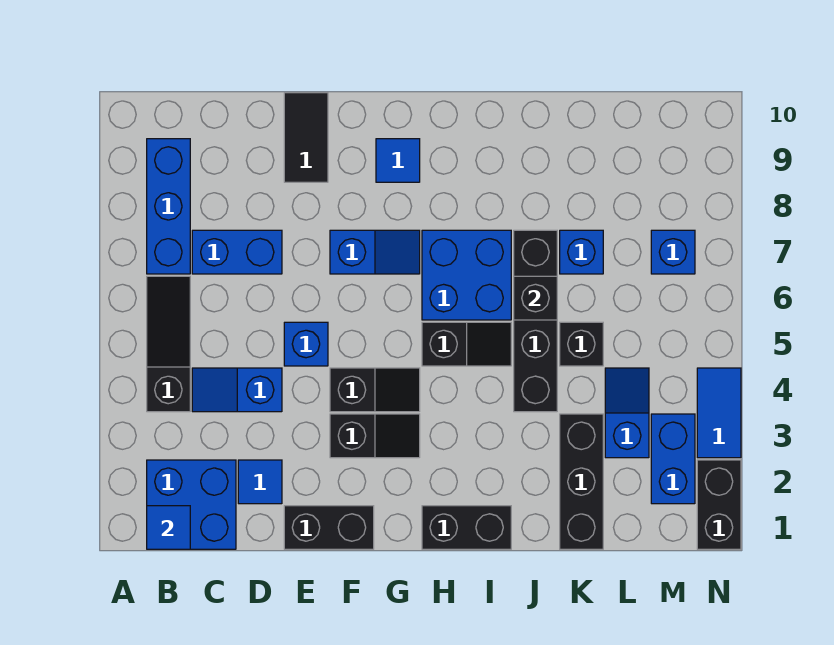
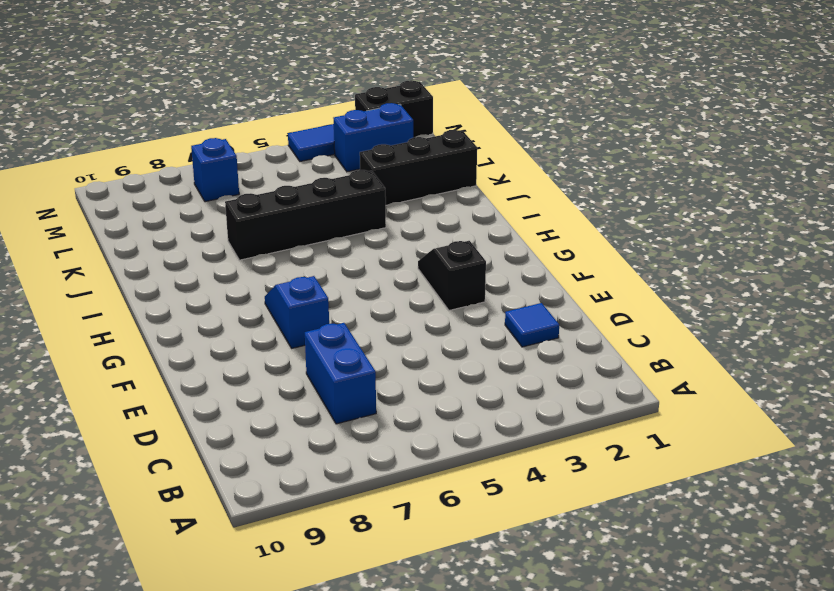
none -> blue 2x2 brick [147,460,236,549]
none -> black 1x3 slope [147,276,190,412]
none -> blue 1x3 brick [147,139,190,274]

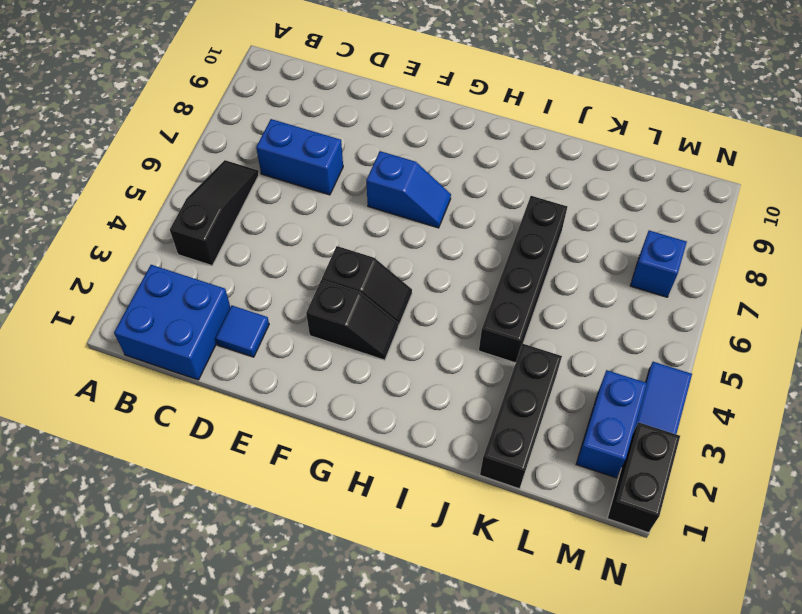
none -> blue 1x3 brick [147,139,190,274]
none -> blue 1x2 slope [192,368,282,412]
none -> black 1x2 brick [284,506,374,549]

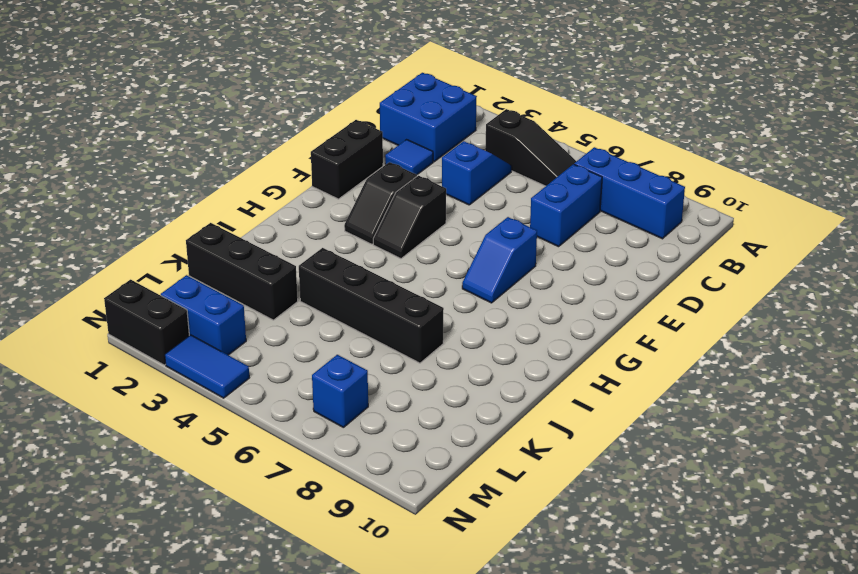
none -> blue 1x1 brick [284,322,328,366]
none -> black 1x2 tile [284,93,328,182]
none -> blue 1x1 tile [376,139,420,182]

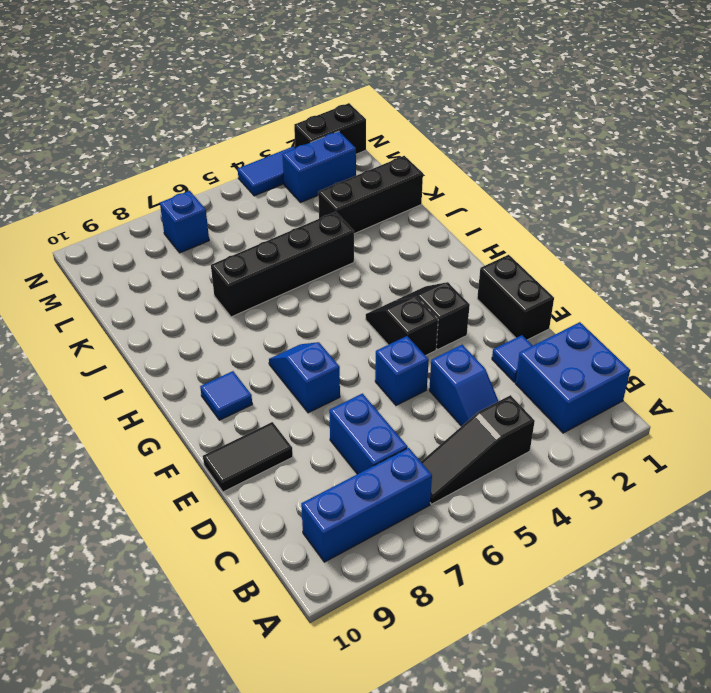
none -> black 1x2 brick [422,506,511,549]
none -> black 1x2 slope [422,322,511,366]
none -> blue 2x2 brick [422,230,511,320]

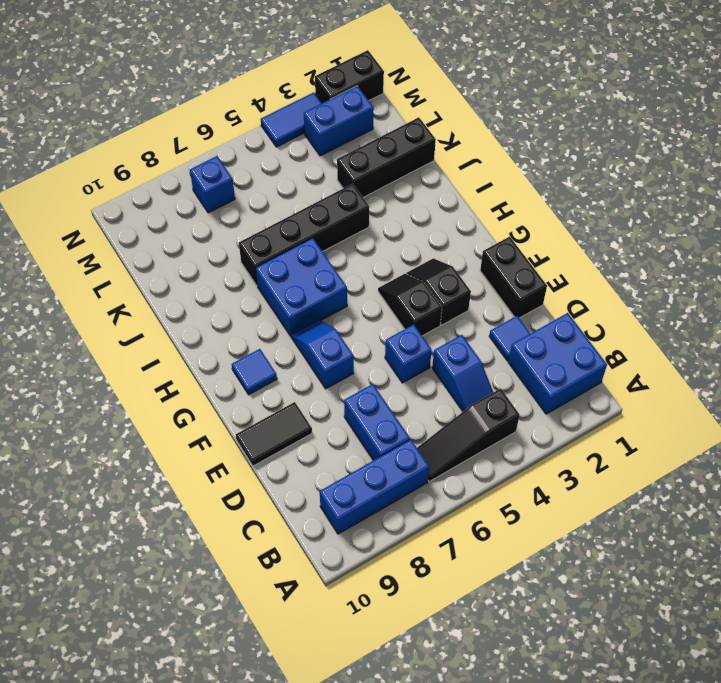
none -> black 1x2 brick [422,506,511,549]
none -> black 1x2 slope [422,322,511,366]
none -> black 1x1 brick [560,322,603,366]

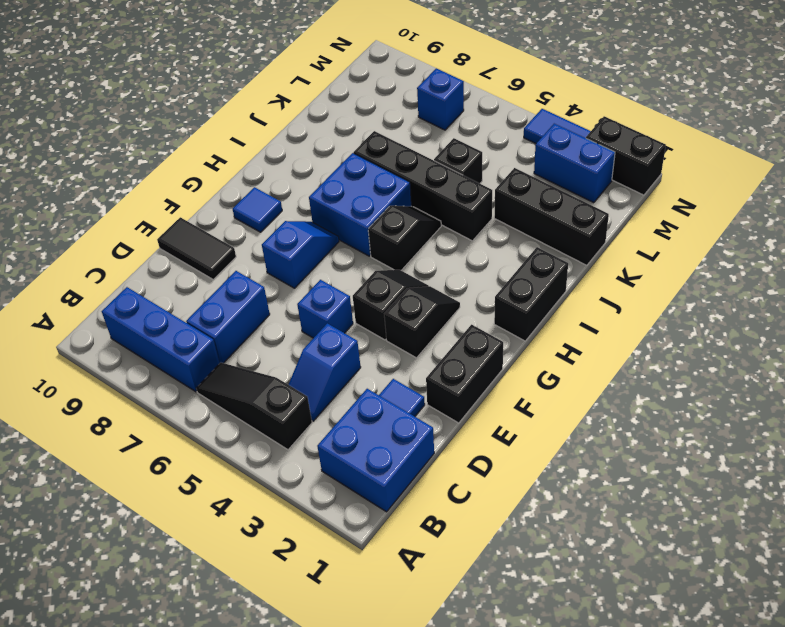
none -> blue 1x1 brick [560,230,603,274]
none -> blue 1x2 slope [605,368,649,458]
none -> blue 1x1 tile [147,506,190,549]

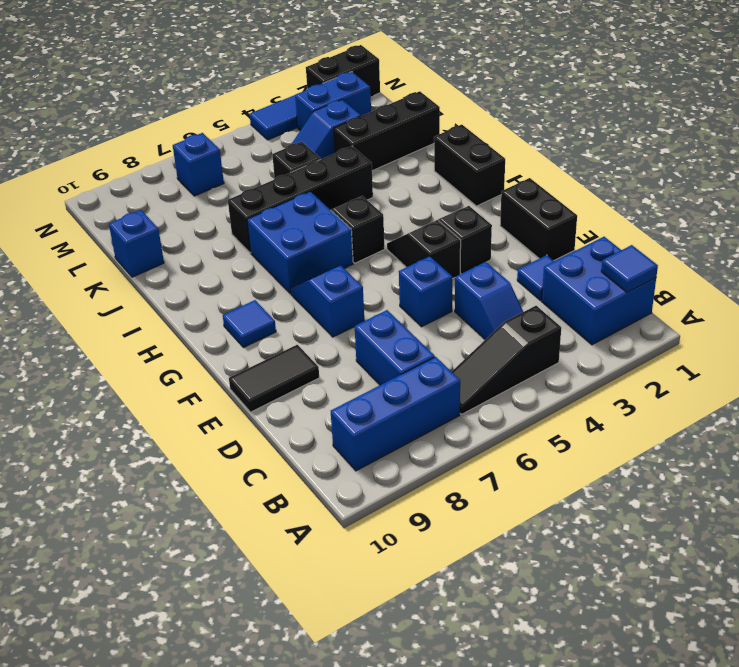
blue 1x1 brick [109,210,164,277] -> blue 1x1 brick moved to [560,230,603,274]
none -> black 1x1 brick [514,276,557,320]

